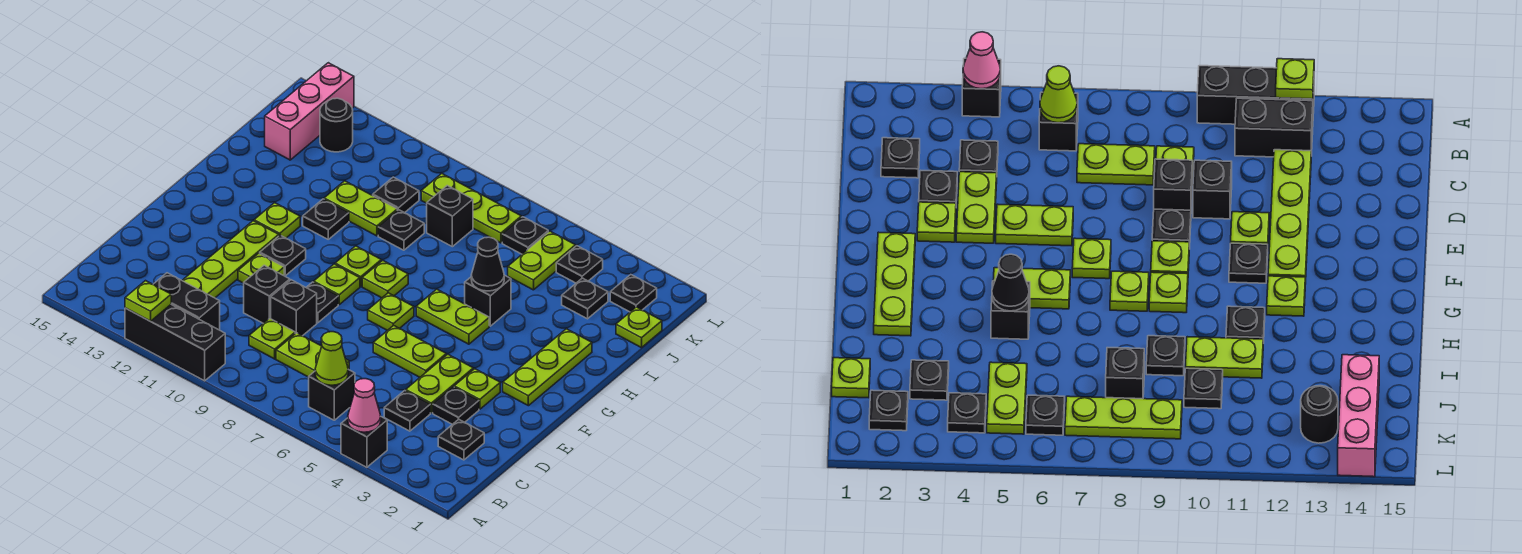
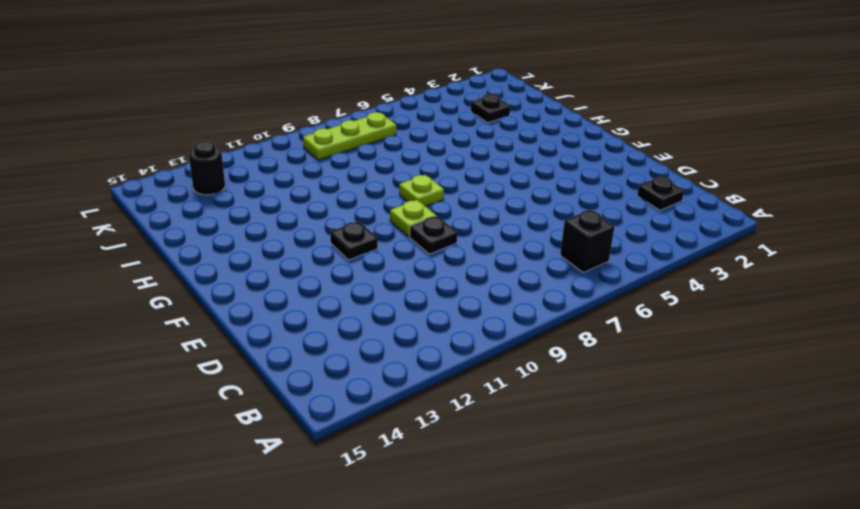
none -> black 1x1 brick [341,417,387,467]
none -> black 1x3 brick [125,305,225,381]
none -> black 1x2 brick [153,273,220,330]
none -> black 1x1 plate [384,391,430,431]

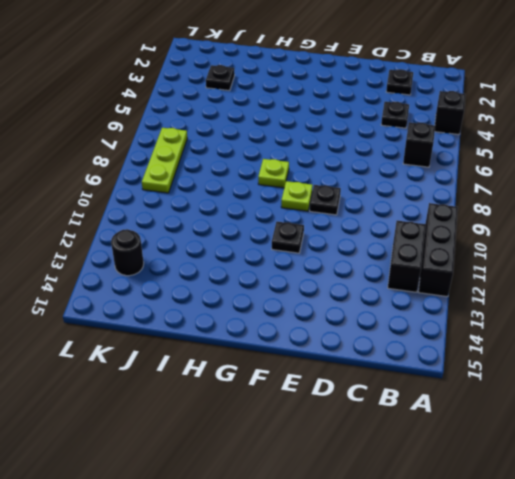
none -> lime 1x2 plate [276,333,349,377]
none -> lime 1x1 plate [249,318,295,359]
none -> lime 1x4 plate [182,221,279,298]
none -> black 1x1 plate [433,387,479,424]

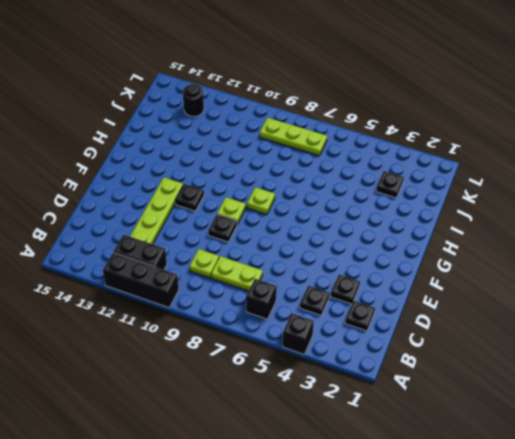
none -> lime 1x2 plate [406,354,473,413]
none -> black 1x1 brick [271,280,317,336]
none -> black 1x1 brick [244,265,290,323]
none -> lime 1x1 plate [454,369,500,409]

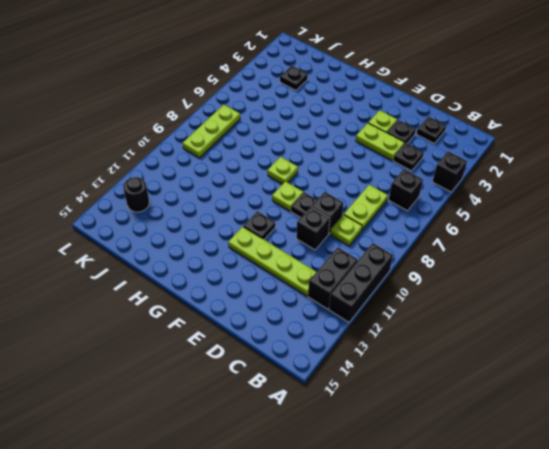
none -> lime 1x2 plate [373,325,446,377]
none -> lime 1x1 plate [238,253,284,283]
none -> lime 1x3 plate [503,329,592,406]
none -> lime 1x1 plate [368,293,414,331]

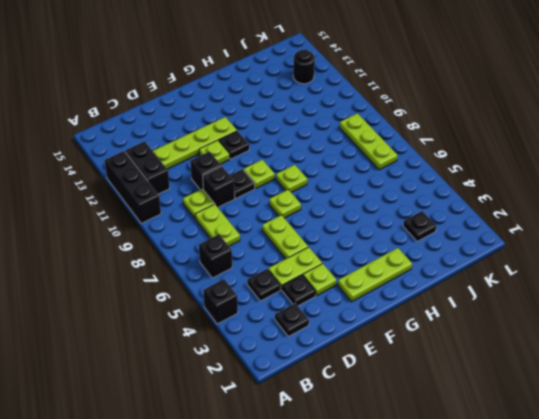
none -> lime 1x2 plate [416,289,489,344]
none -> lime 1x1 plate [335,246,381,287]
none -> lime 1x1 plate [254,203,300,238]
none -> black 1x1 brick [465,275,511,326]

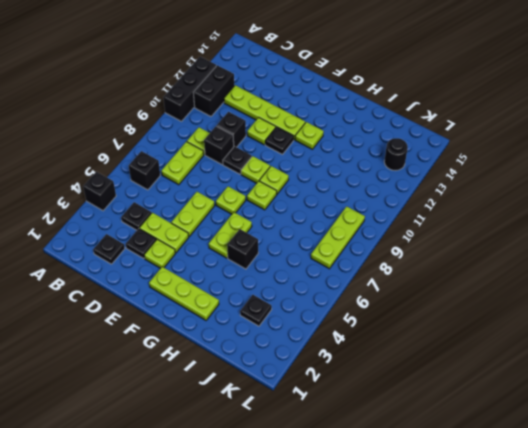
none -> black 1x1 plate [303,199,349,239]
none -> black 1x1 plate [378,210,424,250]
none -> lime 1x2 plate [324,181,397,236]
none -> lime 1x1 plate [616,307,662,348]

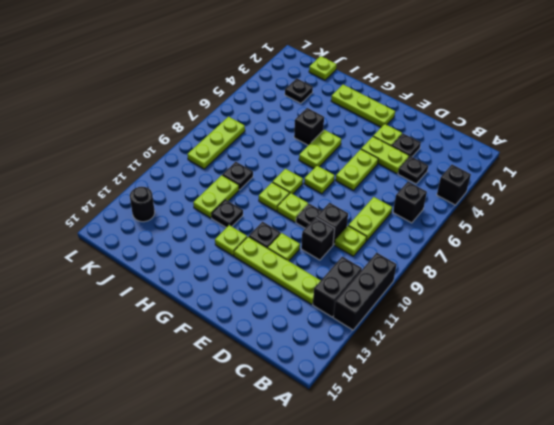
none -> black 1x1 plate [438,419,484,460]
none -> lime 1x2 plate [508,231,576,290]
none -> black 1x1 brick [427,186,473,247]
none -> black 1x1 plate [373,177,419,213]

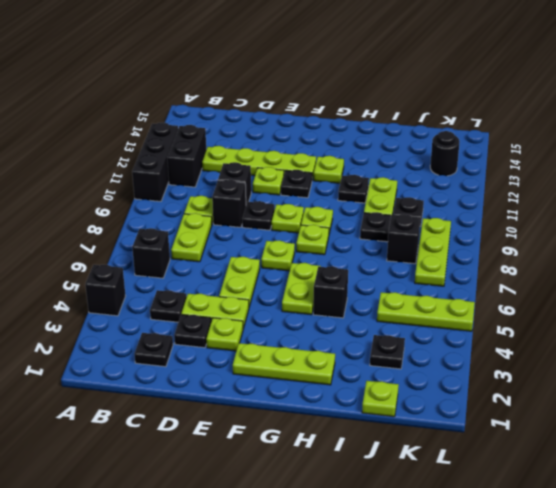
lime 1x3 plate [377,292,475,331] -> lime 1x2 plate [508,231,576,290]
none -> pink 1x3 brick [265,63,354,160]
none -> black 1x1 plate [610,275,657,312]
none -> black 1x1 plate [556,246,603,283]
none -> black 1x1 plate [502,217,548,254]

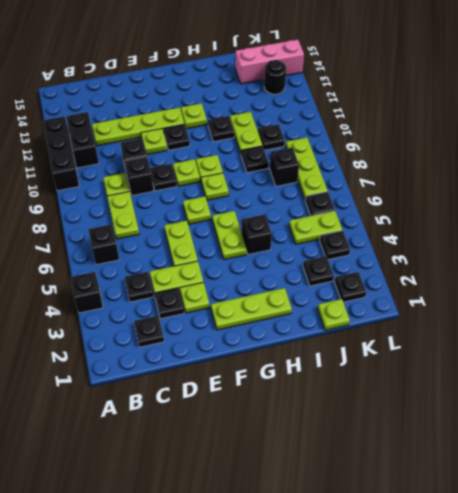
none -> pink 1x1 cone [348,379,381,432]
none -> lime 1x1 plate [125,281,171,321]
none -> lime 1x1 cone [315,332,348,385]
none -> black 1x1 cone [471,237,504,291]

